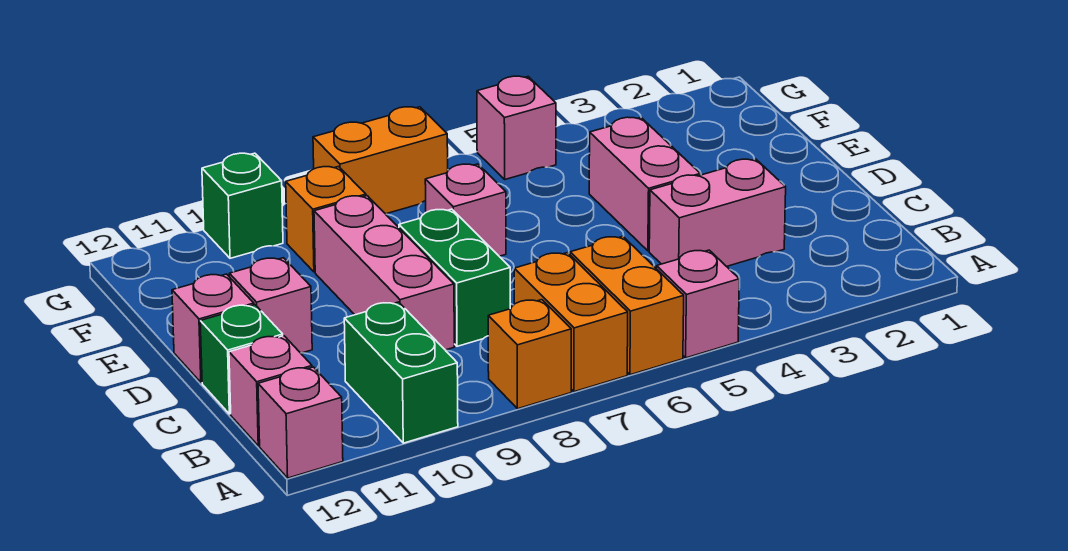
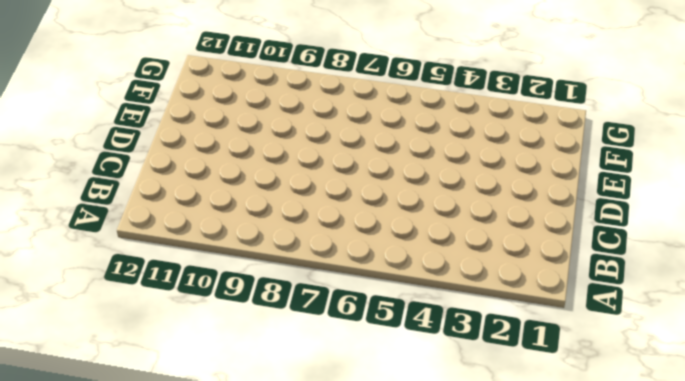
none -> pink 1x1 brick [657,250,739,358]
none -> orange 1x2 brick [570,236,684,375]
none -> orange 1x2 brick [514,253,628,392]

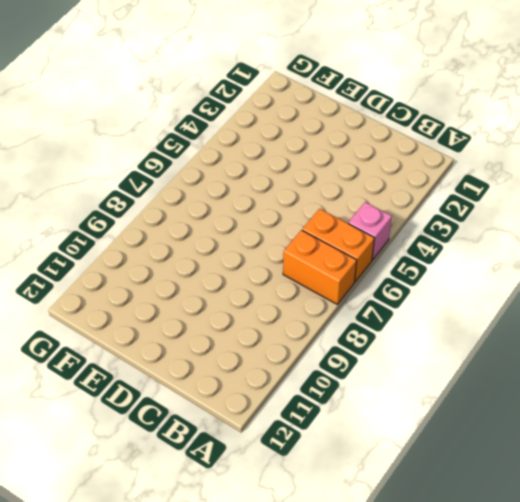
none -> orange 1x1 brick [488,300,571,409]
none -> green 1x2 brick [344,302,458,443]
none -> pink 1x1 brick [258,367,343,478]

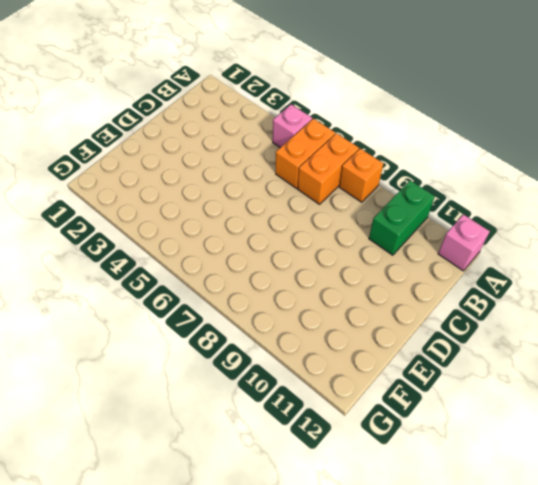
none -> pink 1x1 brick [229,336,312,446]
none -> pink 1x2 brick [649,159,786,267]
none -> green 1x2 brick [399,209,510,346]

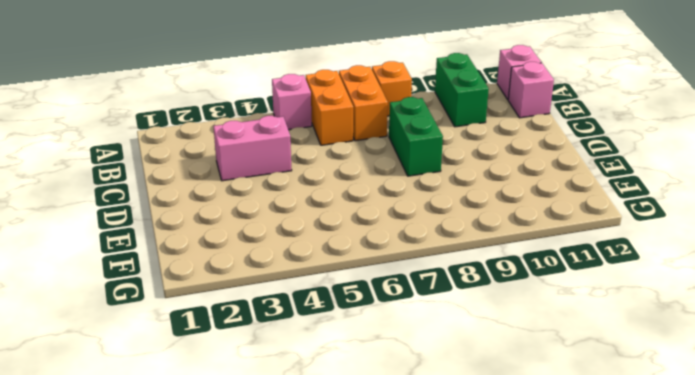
none -> pink 1x3 brick [314,196,454,350]
none -> green 1x1 brick [200,305,283,414]
none -> pink 1x2 brick [589,117,700,251]

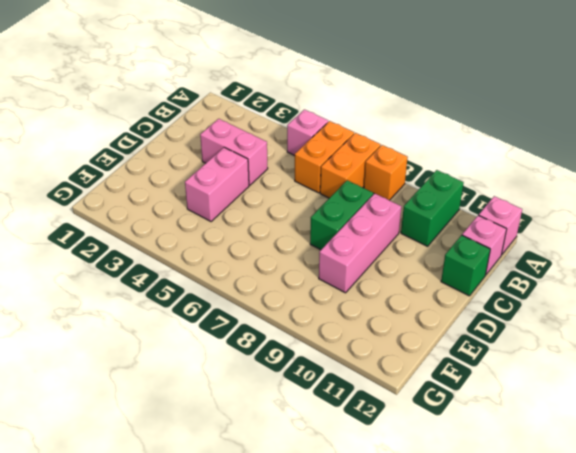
none -> pink 1x1 brick [229,258,312,353]
none -> pink 1x1 brick [172,274,254,383]
none -> pink 1x1 brick [425,164,506,256]

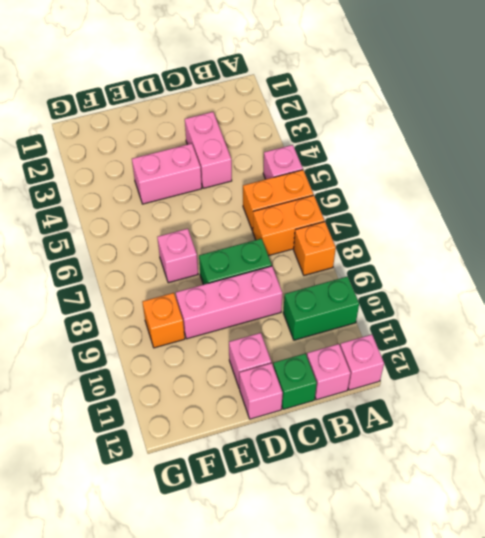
none -> pink 1x1 brick [477,76,556,179]
none -> orange 1x2 brick [313,107,448,214]
none -> green 1x1 brick [202,153,283,258]

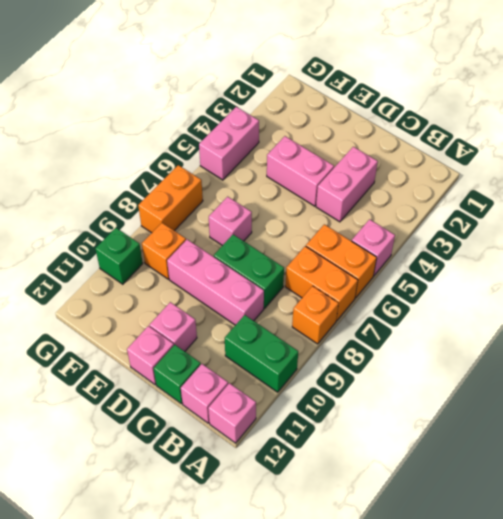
pink 1x2 brick [199,107,259,180] -> pink 1x1 brick [477,76,556,179]

